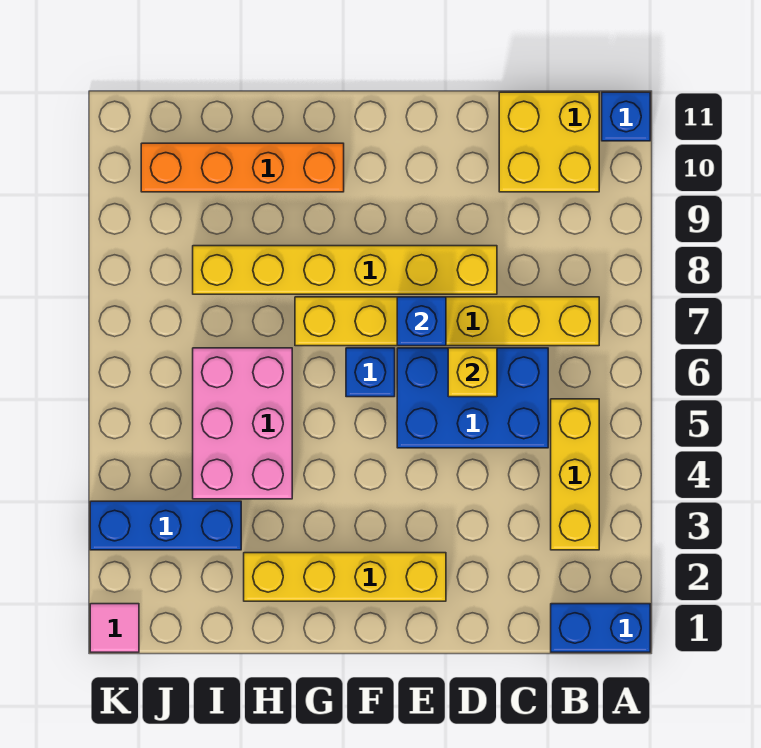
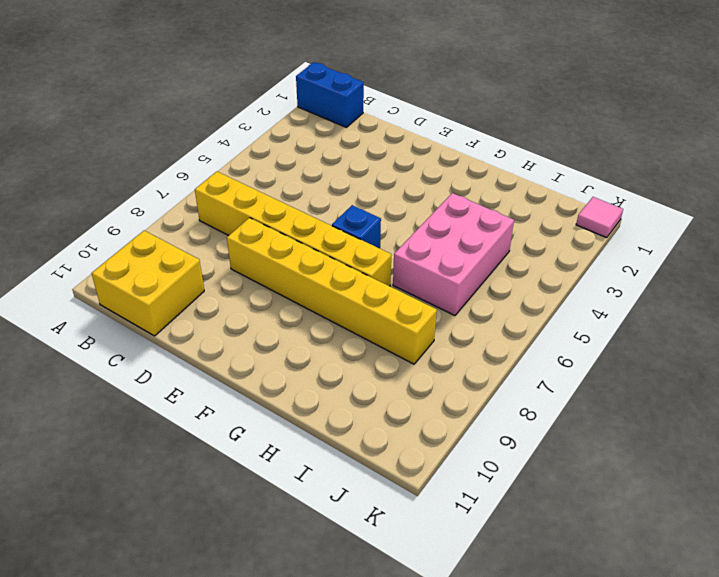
none -> blue 1x1 brick [602,92,650,141]
none -> yellow 1x3 brick [551,399,599,550]
none -> blue 2x3 brick [397,348,548,448]

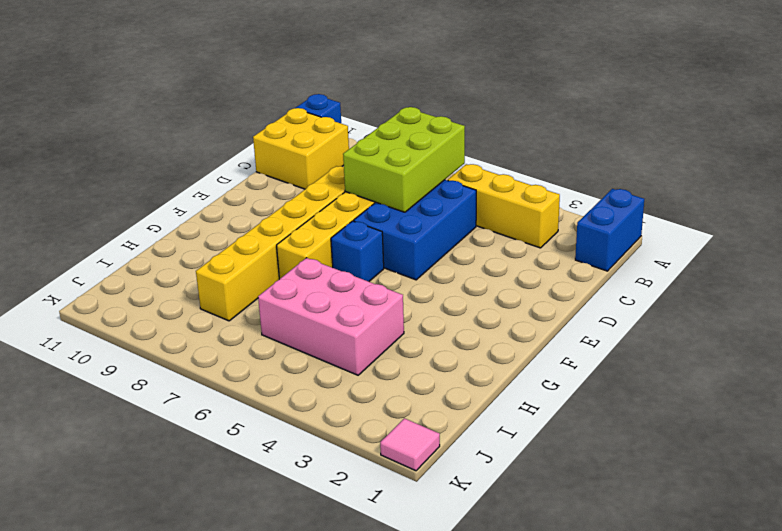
lime 2x3 brick [343,107,465,212] -> yellow 1x1 brick [448,348,497,397]
none -> yellow 1x4 brick [244,553,446,601]
none -> orange 1x4 brick [141,143,344,192]
none -> blue 1x3 brick [90,501,241,550]

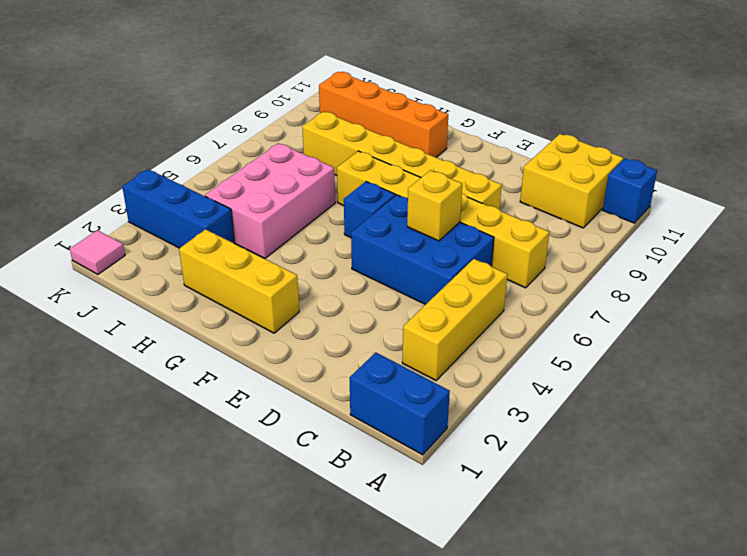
yellow 1x3 brick [179,229,299,333] -> yellow 1x4 brick [244,553,446,601]
none -> blue 1x1 brick [397,297,446,346]

